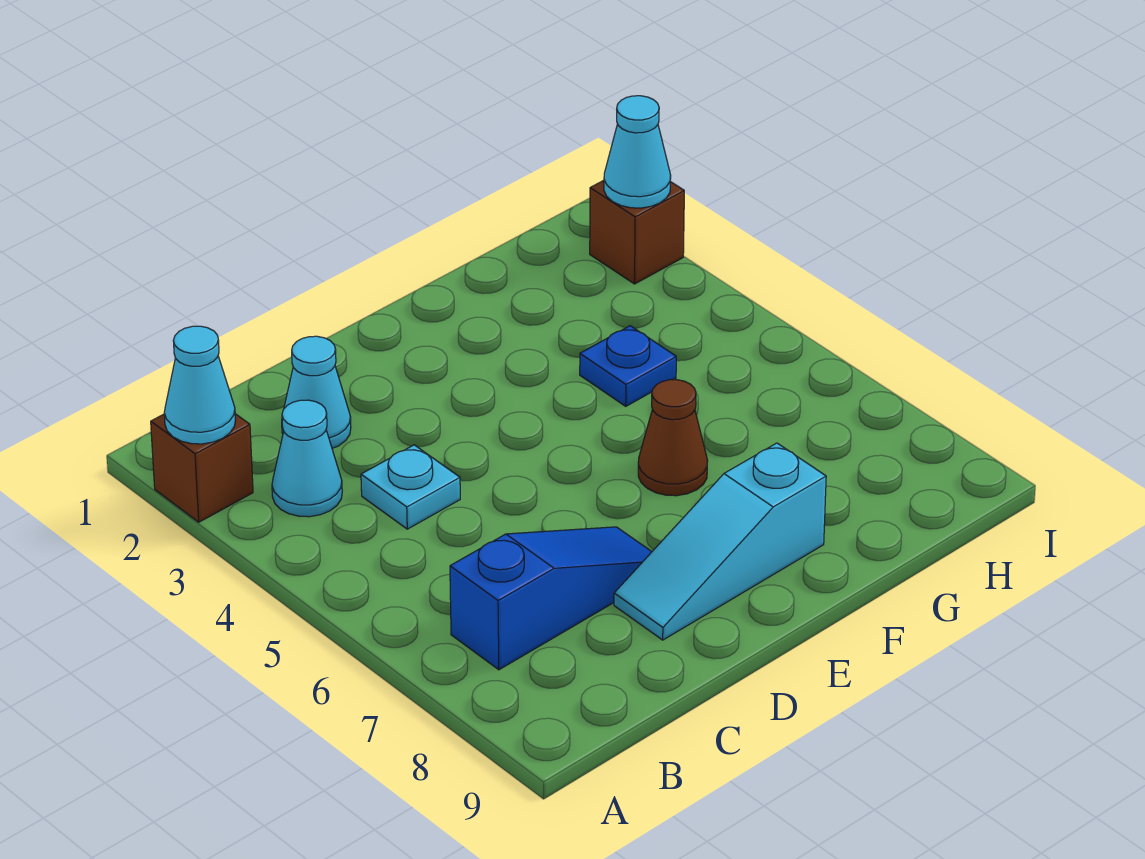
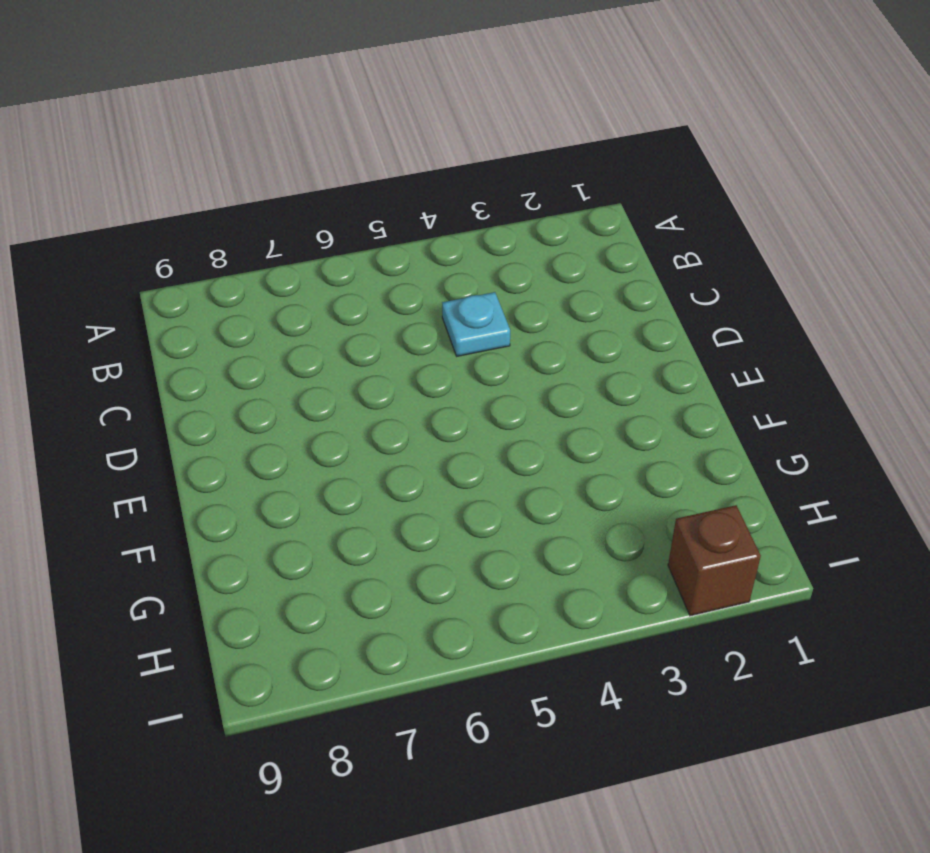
none -> brown 1x1 brick [151,414,253,522]
none -> cyan 1x1 cone [272,400,342,517]

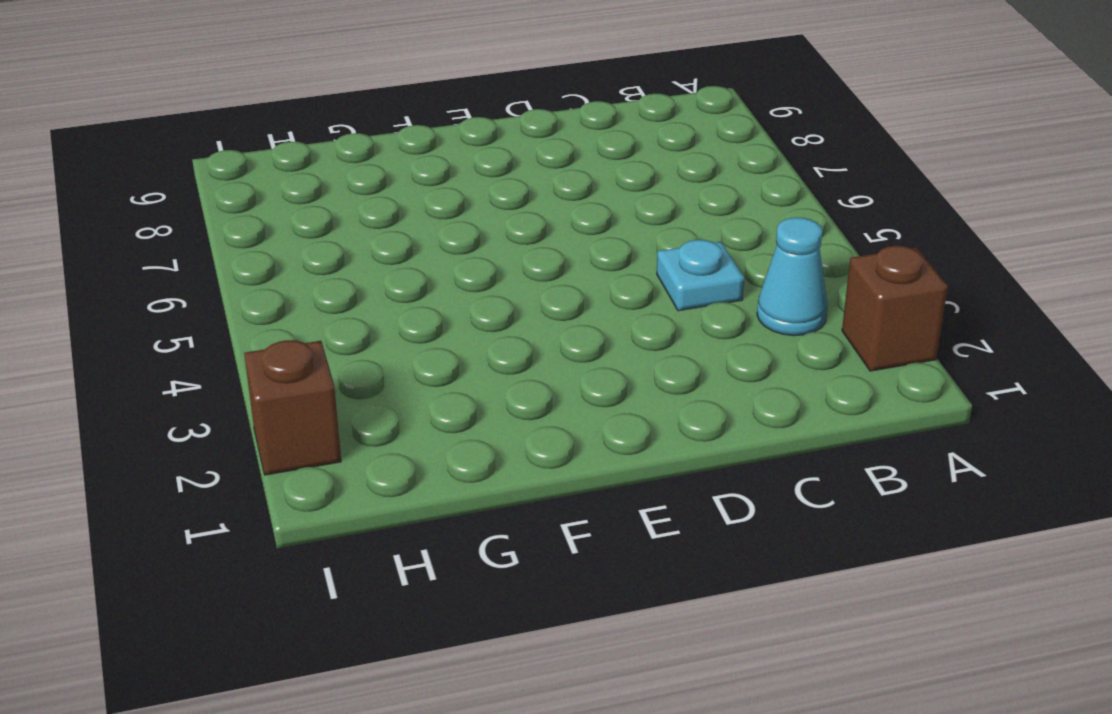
none -> blue 1x3 slope [450,527,652,670]
none -> cyan 1x1 cone [282,336,351,448]

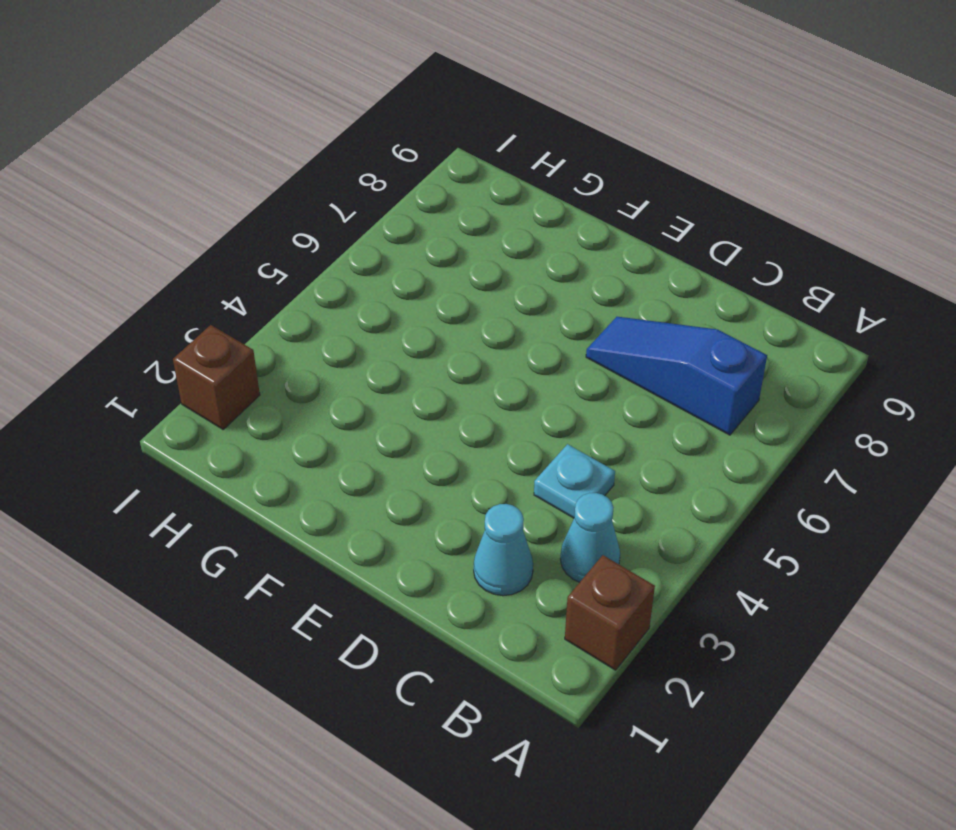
none -> cyan 1x3 slope [614,443,826,640]
none -> brown 1x1 cone [638,380,708,496]

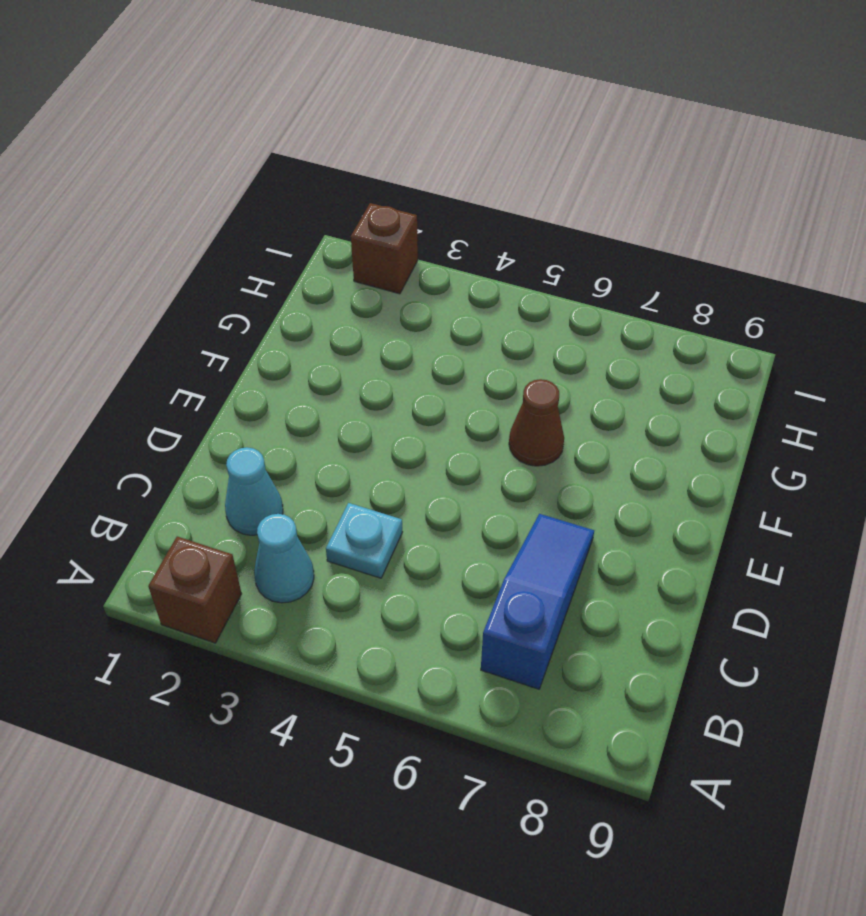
none -> cyan 1x3 slope [614,443,826,640]
none -> blue 1x1 plate [580,326,676,406]

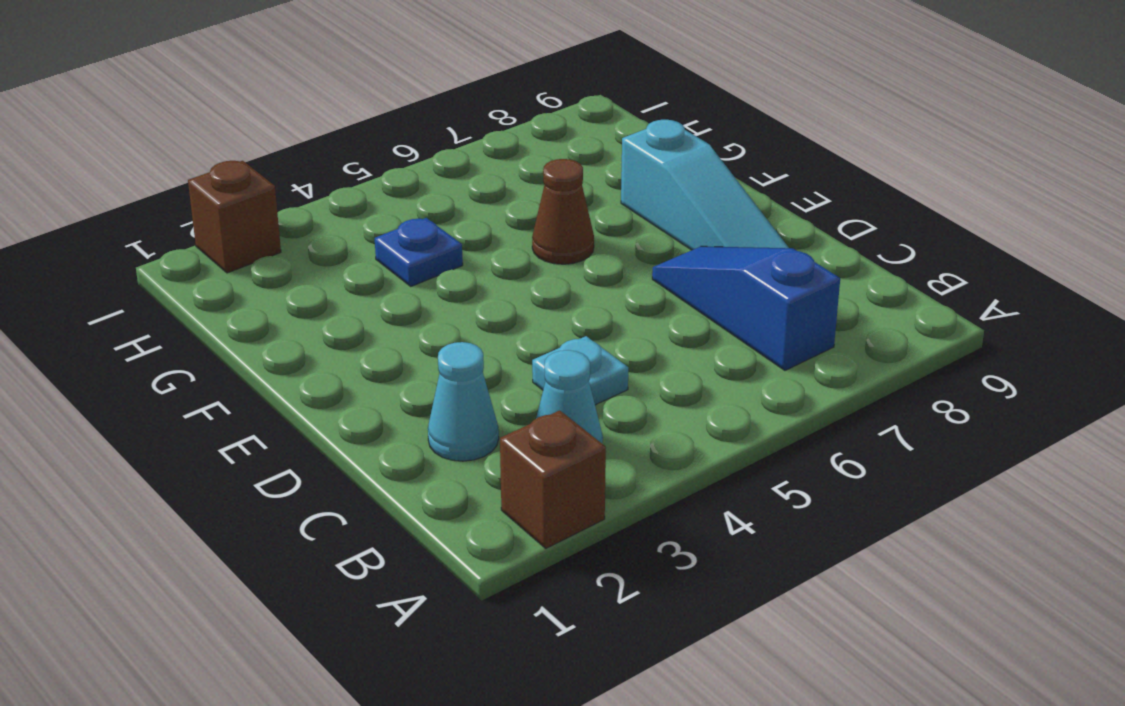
none -> cyan 1x1 cone [164,326,236,444]
none -> cyan 1x1 cone [604,96,671,208]

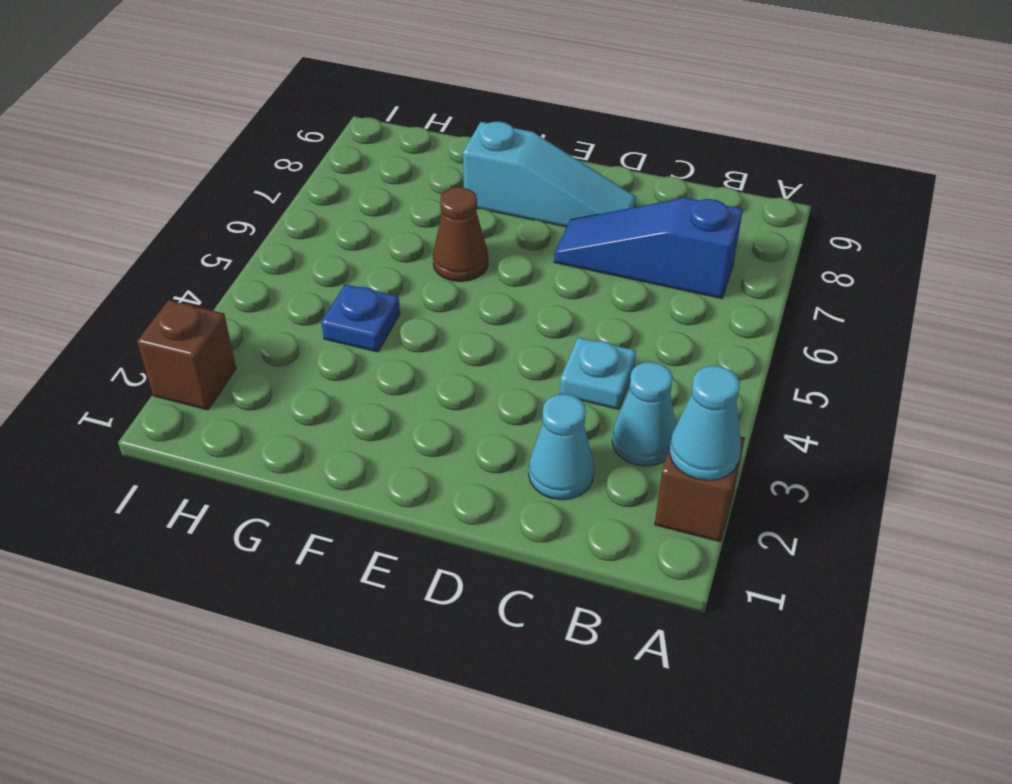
none -> cyan 1x1 cone [604,96,671,208]

